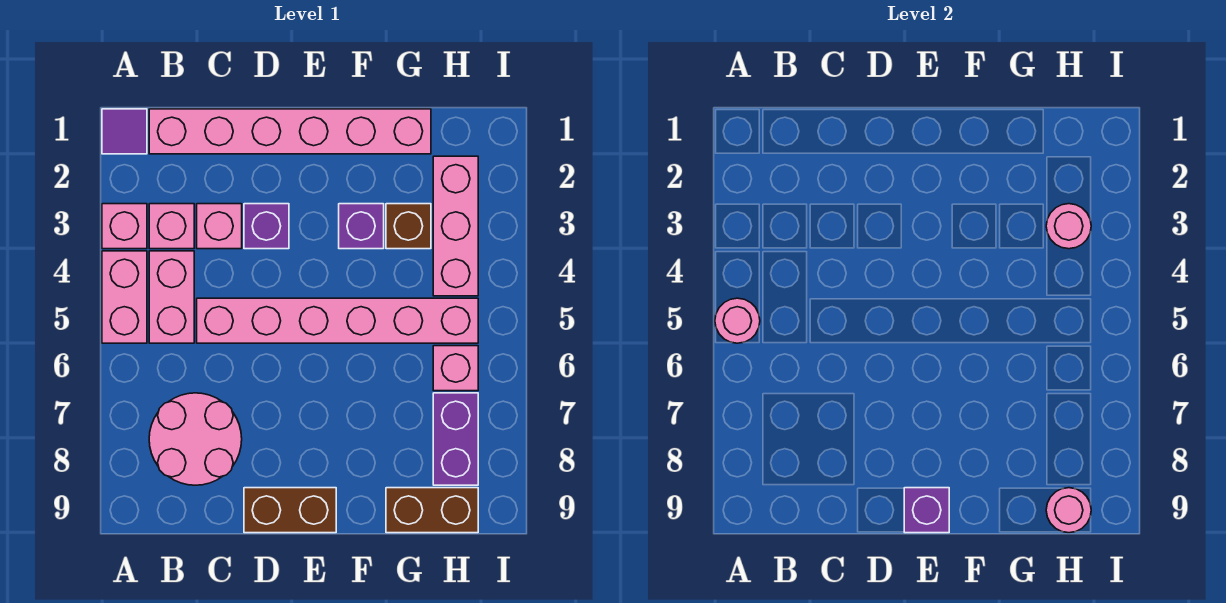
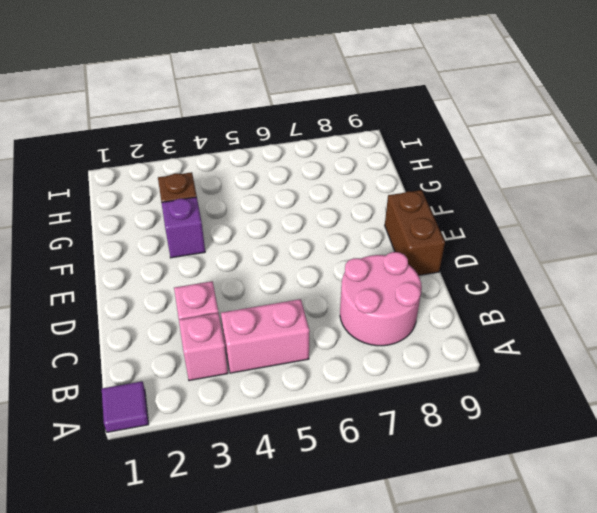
none -> pink 1x1 brick [102,204,147,249]
none -> pink 1x2 brick [102,251,147,343]
none -> pink 1x6 brick [149,109,431,154]

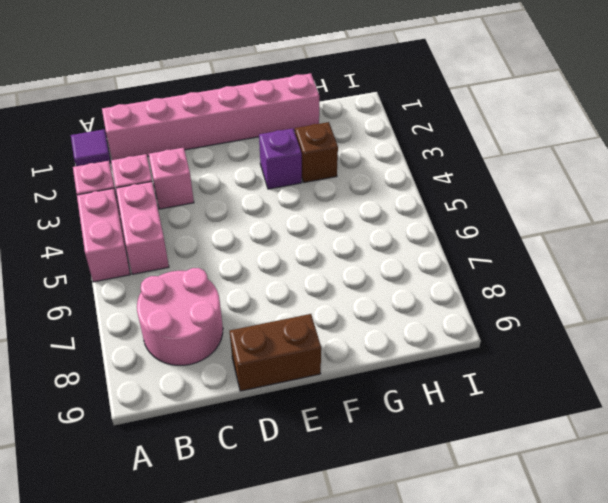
none -> pink 1x6 brick [197,298,478,343]
none -> purple 1x1 brick [244,204,289,249]
none -> brown 1x2 brick [386,488,478,533]

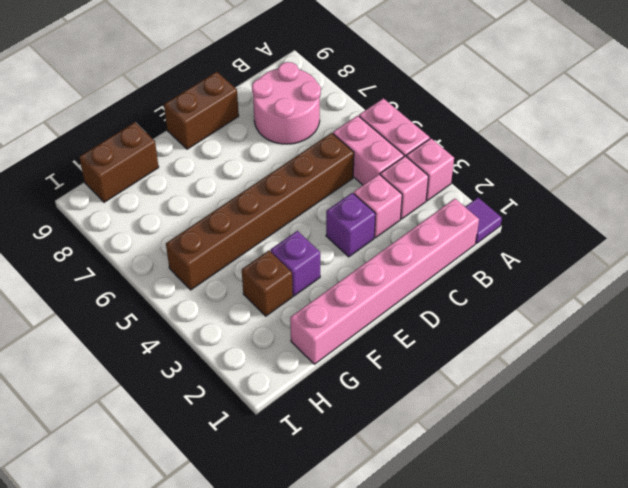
brown 1x6 brick [166,133,354,290] -> pink 1x6 brick [197,298,478,343]
none -> pink 1x3 brick [433,156,478,296]
none -> pink 1x1 brick [433,346,478,391]
none -> purple 1x2 brick [433,393,478,485]

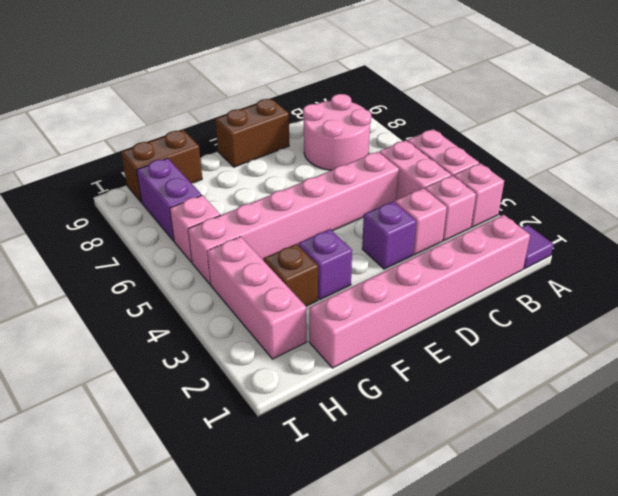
none -> pink 1x1 round brick [715,298,760,343]
none -> purple 1x1 brick [904,488,949,533]
none -> pink 1x1 round brick [1046,204,1091,249]

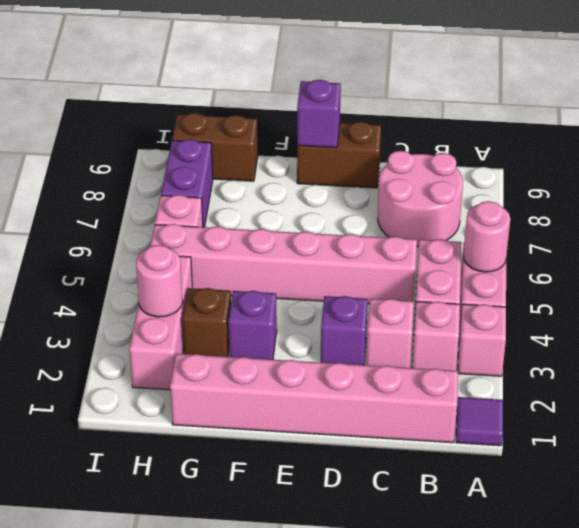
none -> pink 1x1 round brick [1046,488,1091,533]

